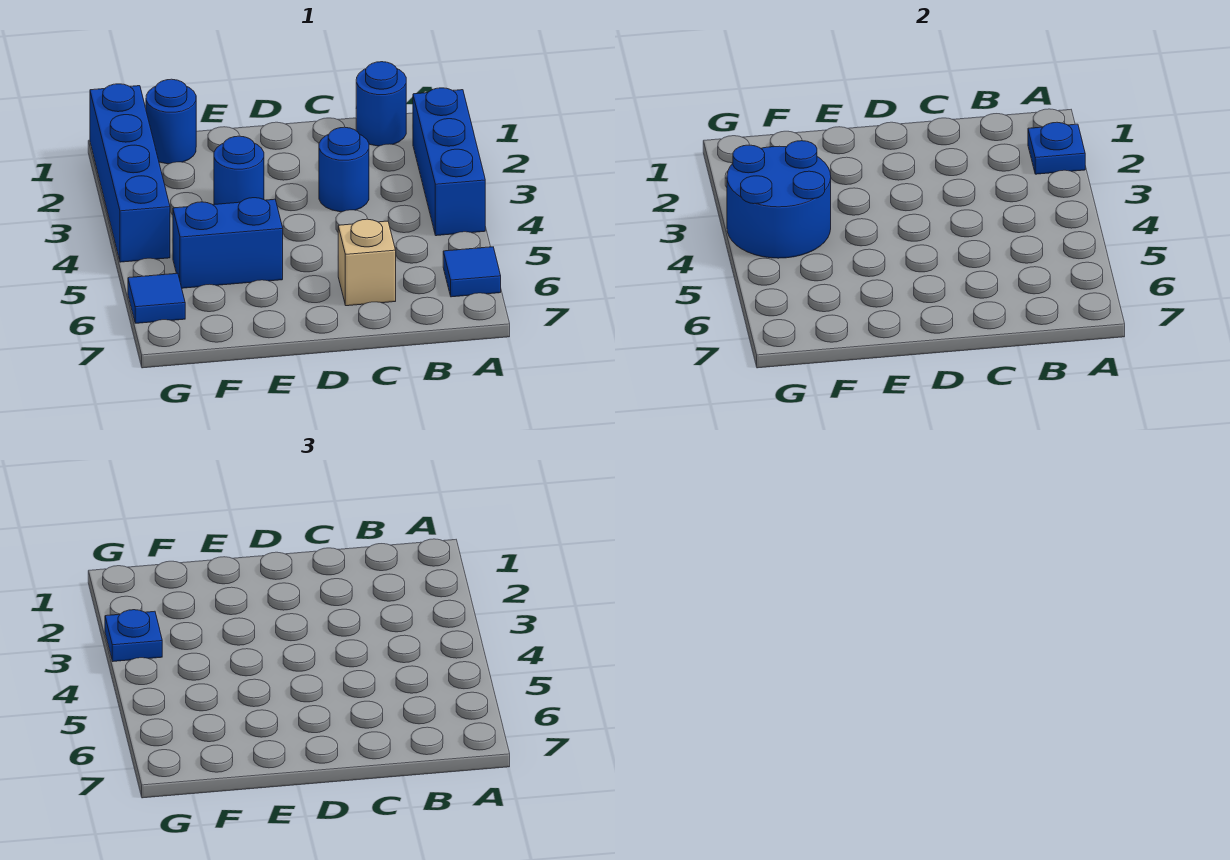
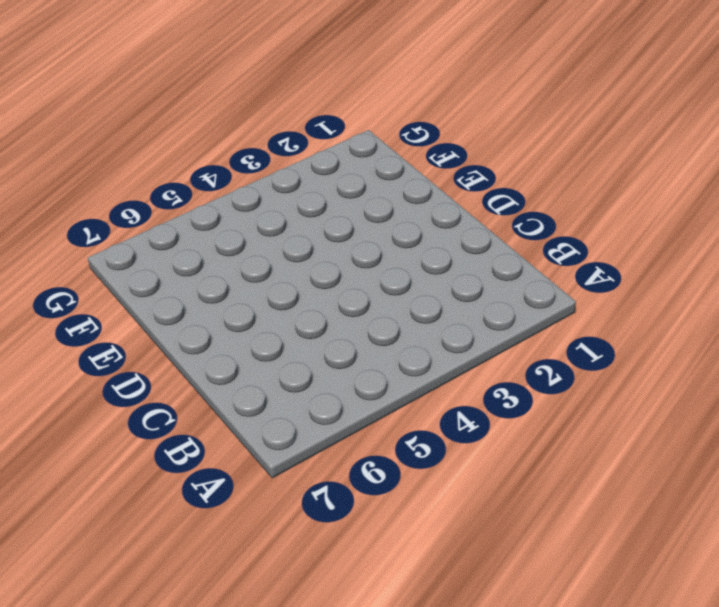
none -> blue 1x3 brick [413,88,485,236]
none -> blue 1x1 tile [443,247,501,297]
none -> blue 1x1 round brick [356,62,406,146]

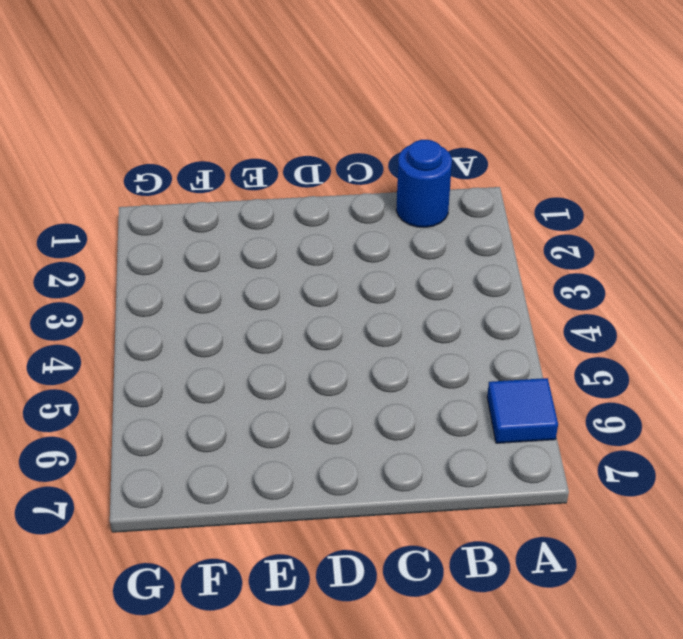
none -> blue 1x3 brick [413,88,485,236]
none -> blue 1x1 round brick [319,127,369,212]
none -> tan 1x1 brick [338,219,396,306]

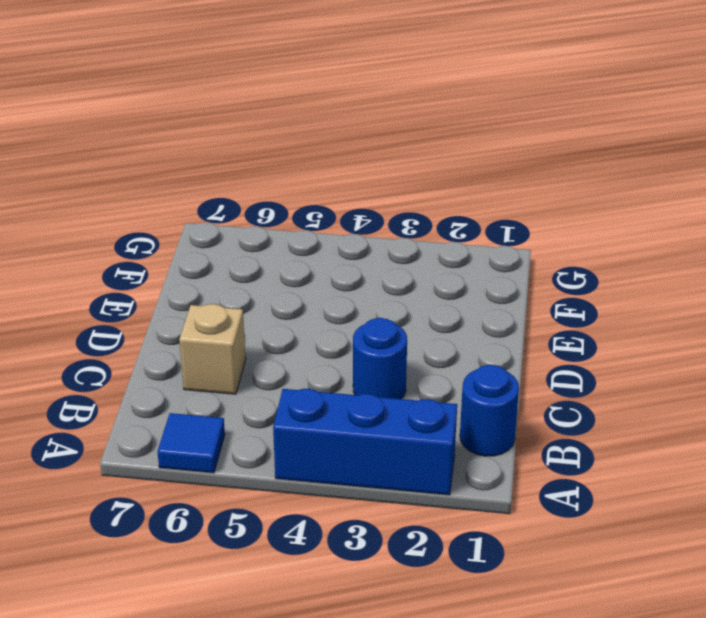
none -> blue 1x1 round brick [214,136,264,204]
none -> blue 1x2 brick [173,198,283,288]
none -> blue 1x1 round brick [146,79,196,164]

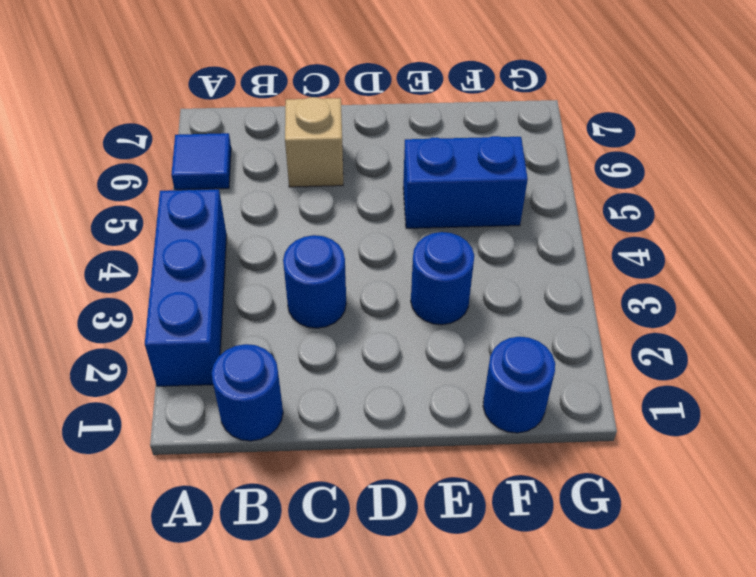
none -> blue 1x4 brick [90,84,170,262]
none -> blue 1x1 tile [128,273,185,323]
none -> blue 1x1 plate [1028,122,1085,174]

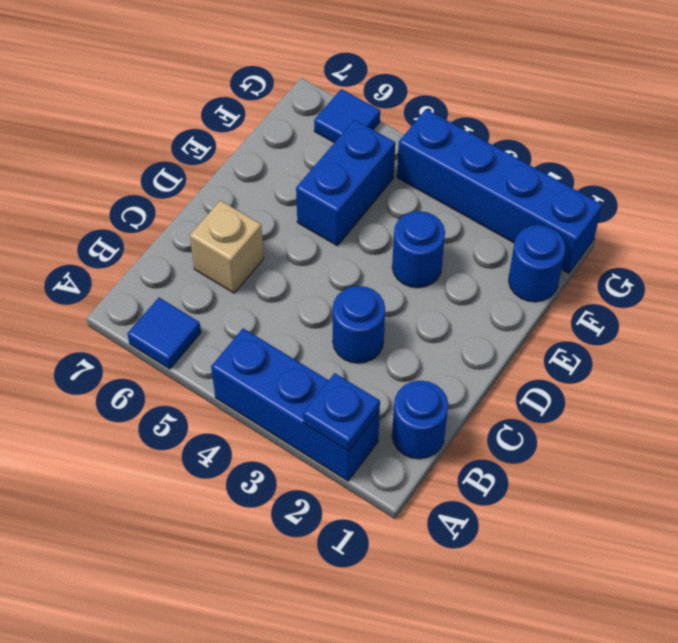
none -> blue 2x2 round brick [727,141,831,258]
none -> blue 1x1 plate [105,610,162,661]

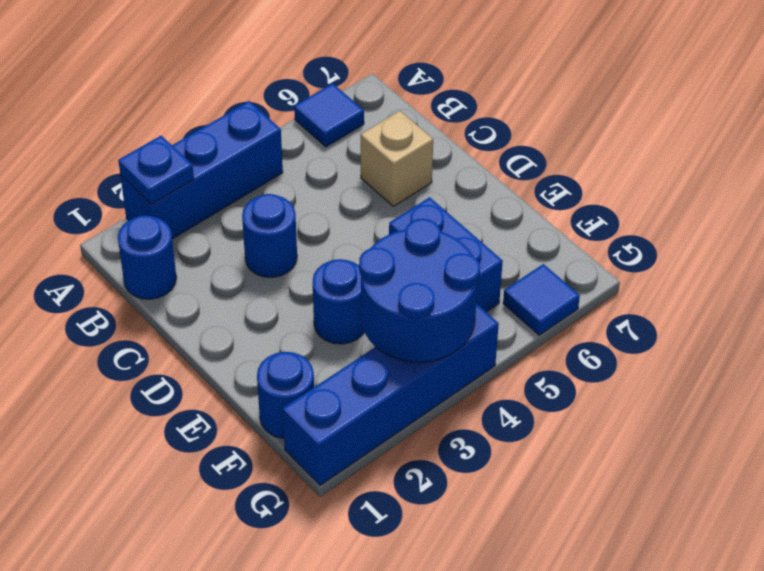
none -> blue 1x1 plate [105,610,162,661]

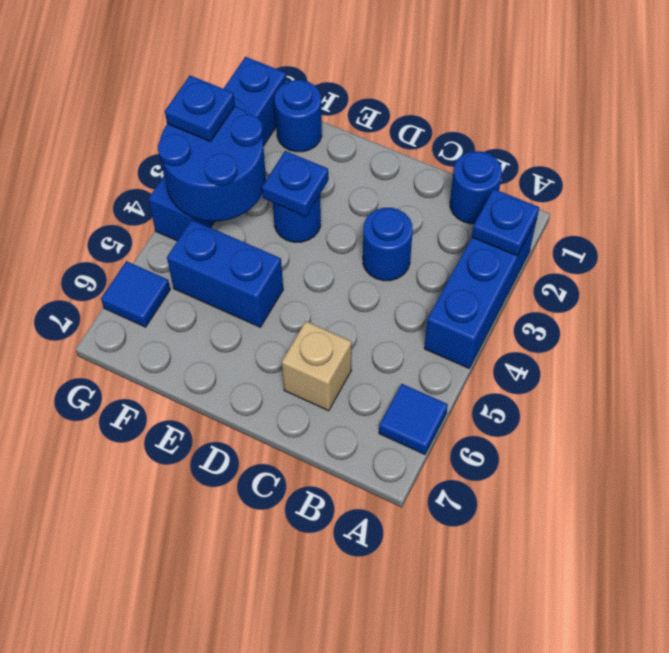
blue 1x1 plate [262,151,329,216] -> none

